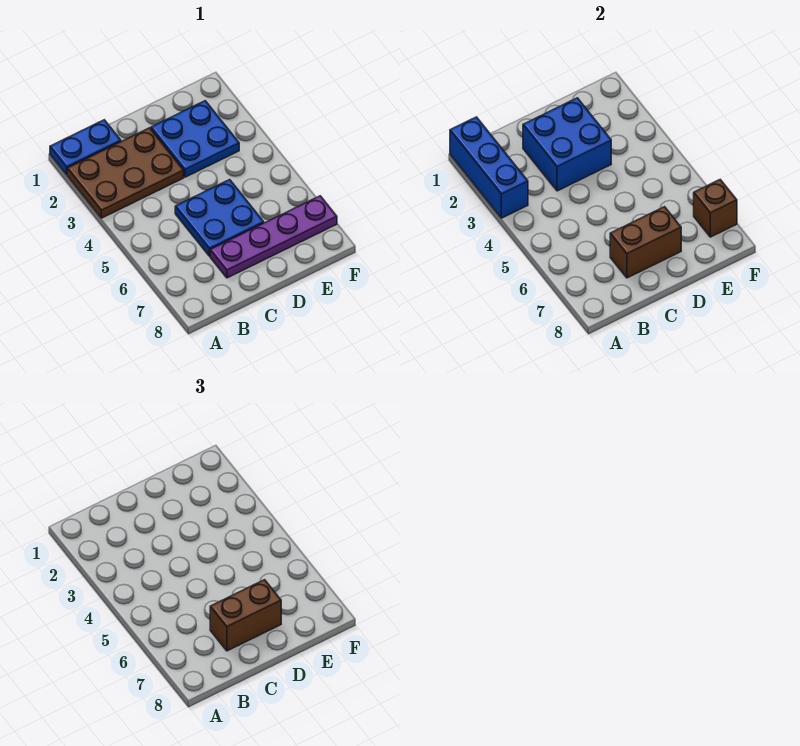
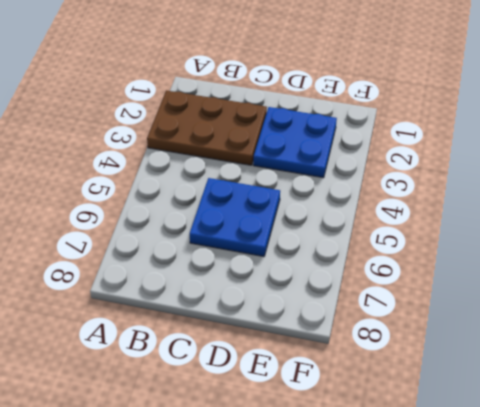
none -> blue 1x2 plate [50,120,121,174]
none -> purple 1x4 plate [210,196,337,278]

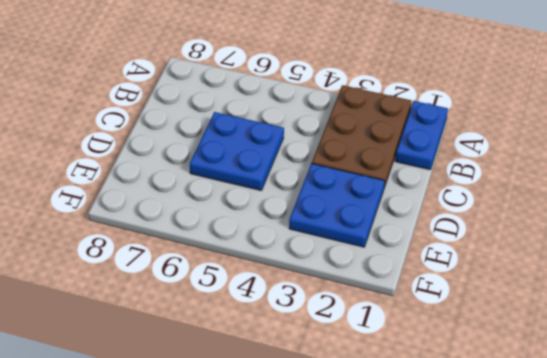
none -> purple 1x4 plate [210,196,337,278]
none -> blue 1x3 brick [450,117,528,218]

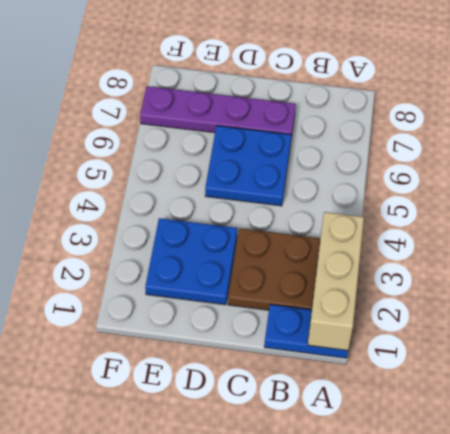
tan 1x3 brick [308,212,364,351] -> blue 1x3 brick [450,117,528,218]
none -> blue 2x2 brick [523,98,611,191]
none -> brown 1x2 brick [610,207,681,278]

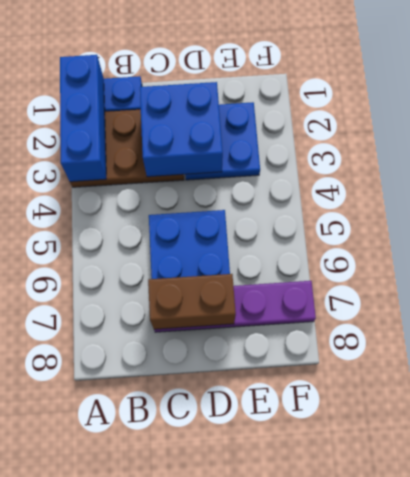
none -> brown 1x1 brick [694,180,737,237]
none -> brown 1x2 brick [210,580,281,651]

